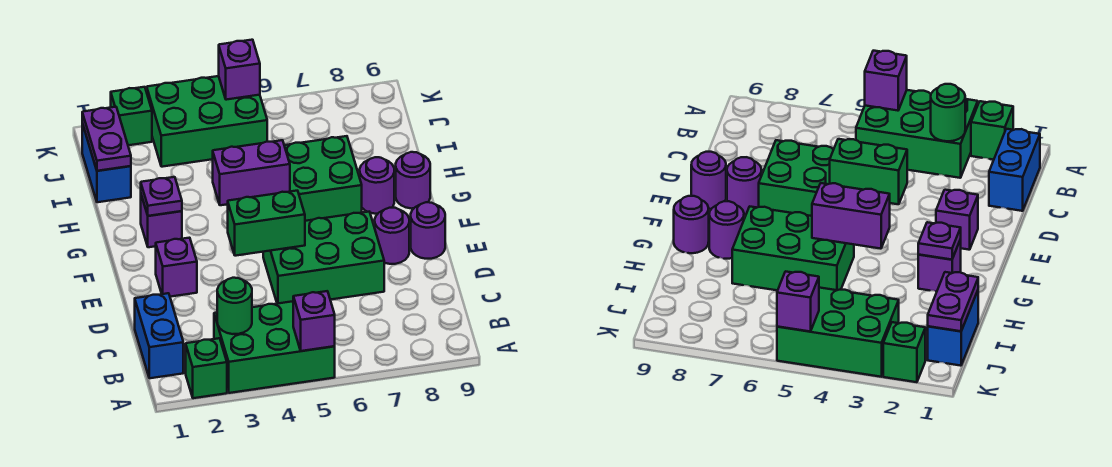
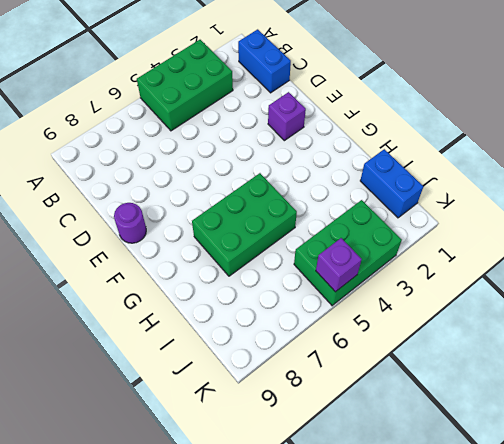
none -> green 1x1 brick [186,338,227,398]
none -> green 2x3 brick [263,212,384,304]
none -> purple 1x1 round brick [375,208,409,264]

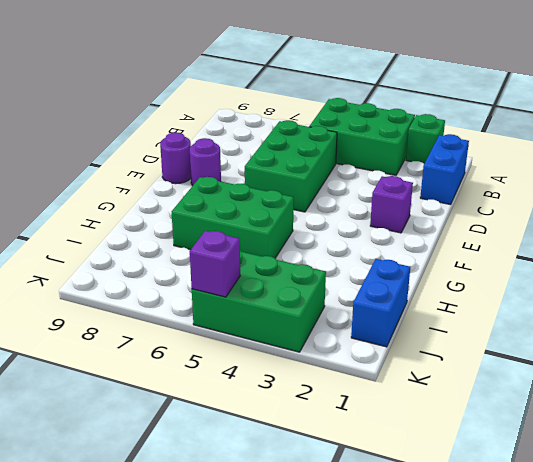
green 2x3 brick [245,120,337,212] -> green 2x3 brick turned to [263,212,384,304]
none -> purple 1x1 brick [141,195,182,247]
none -> purple 1x1 round brick [360,157,394,214]
none -> purple 1x1 round brick [396,152,430,209]

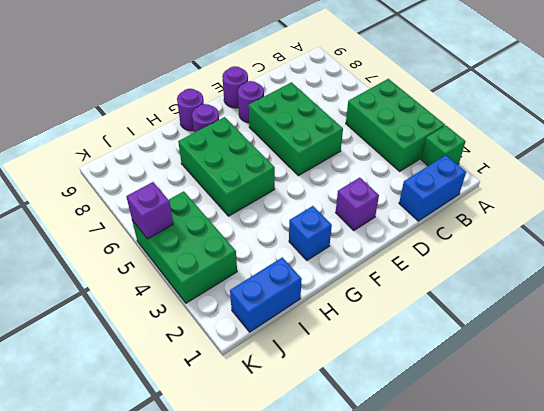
blue 1x1 brick [289,206,332,260] -> purple 1x1 brick [141,195,182,247]
none -> green 1x1 brick [111,87,152,145]
none -> purple 1x1 brick [293,291,335,351]
none -> green 1x1 round brick [217,278,252,334]

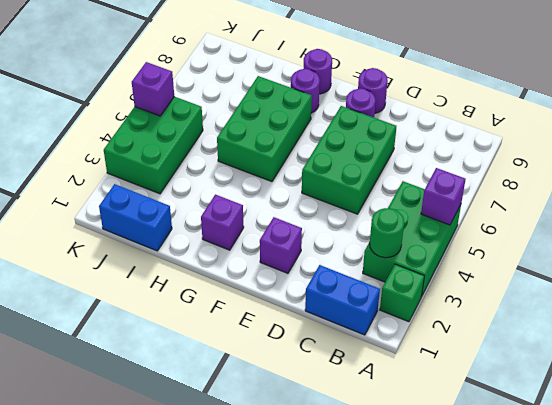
none -> green 1x1 brick [111,87,152,145]
none -> green 1x2 brick [228,191,305,256]
none -> purple 1x1 plate [141,177,182,216]

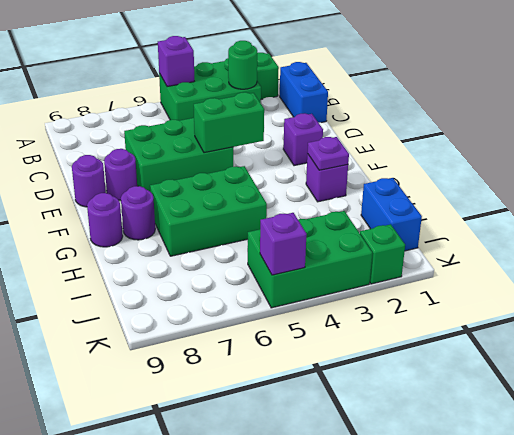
none -> purple 1x2 brick [213,140,290,205]
none -> purple 1x2 plate [82,107,131,171]

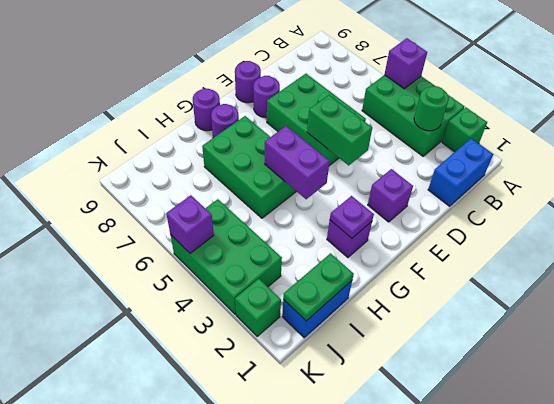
green 1x2 plate [283,253,354,321] -> purple 1x2 plate [82,107,131,171]

